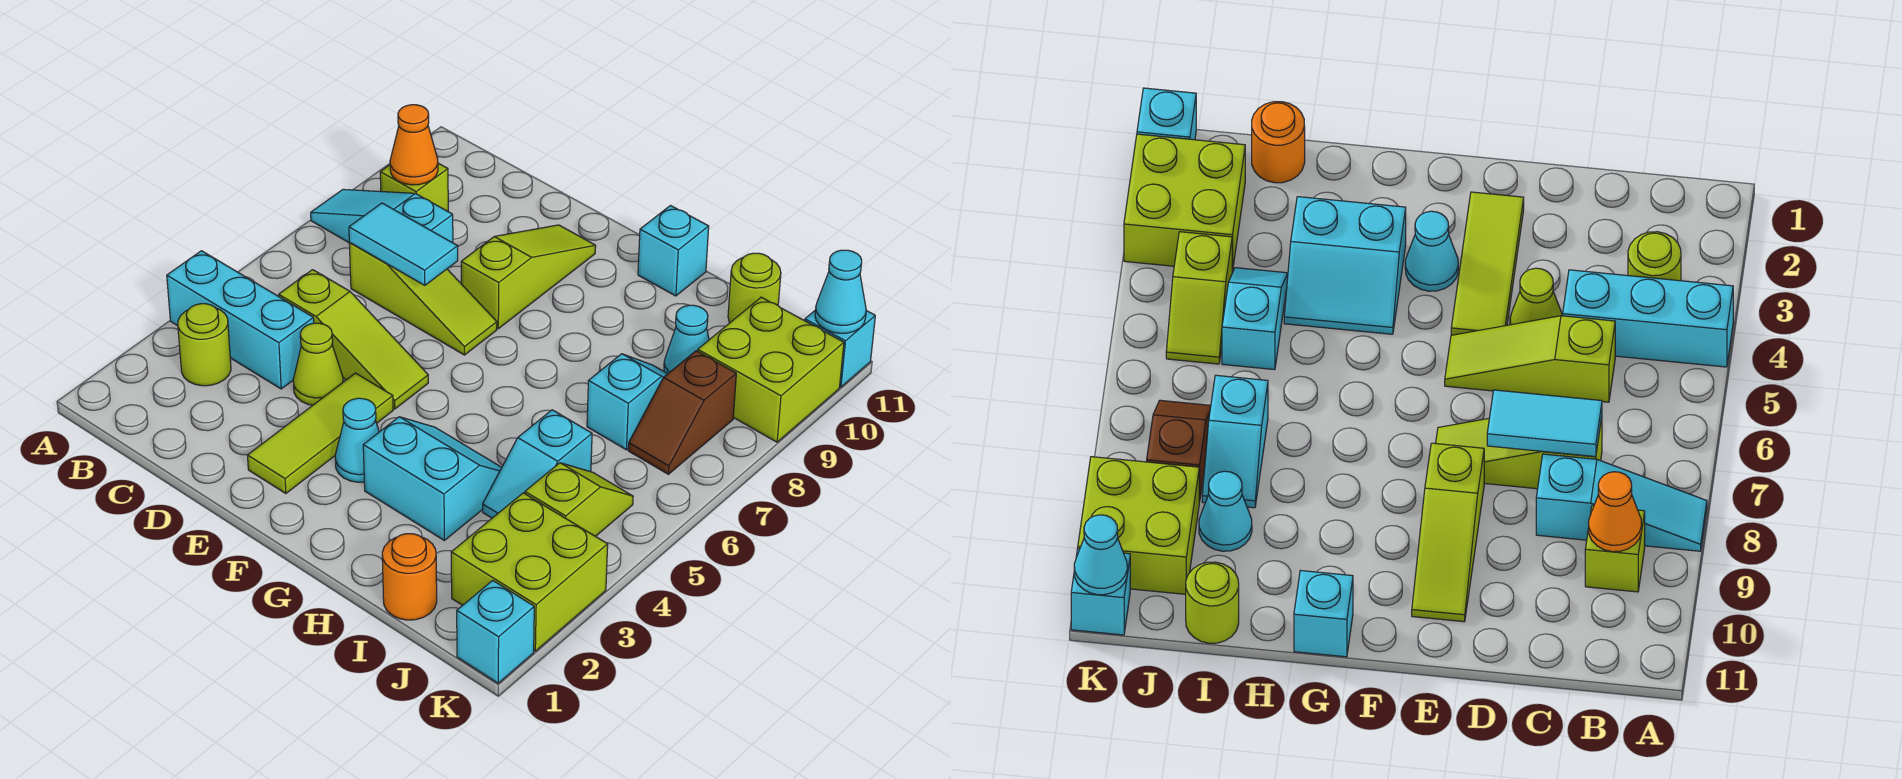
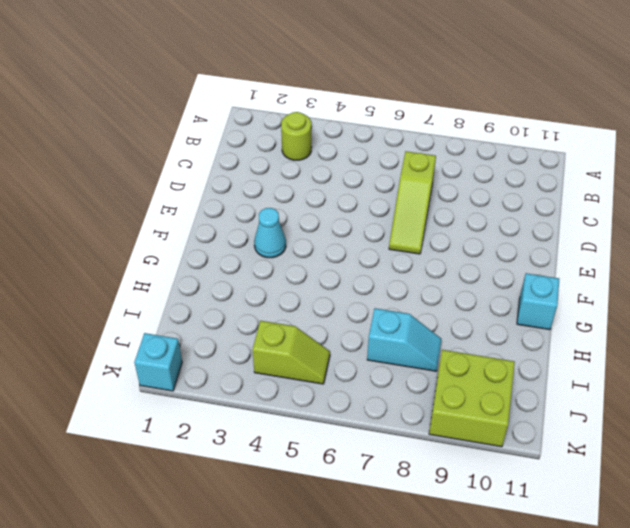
none -> cyan 1x3 brick [167,251,314,389]
none -> cyan 1x3 slope [311,189,453,243]
none -> lime 1x1 brick [380,163,448,211]

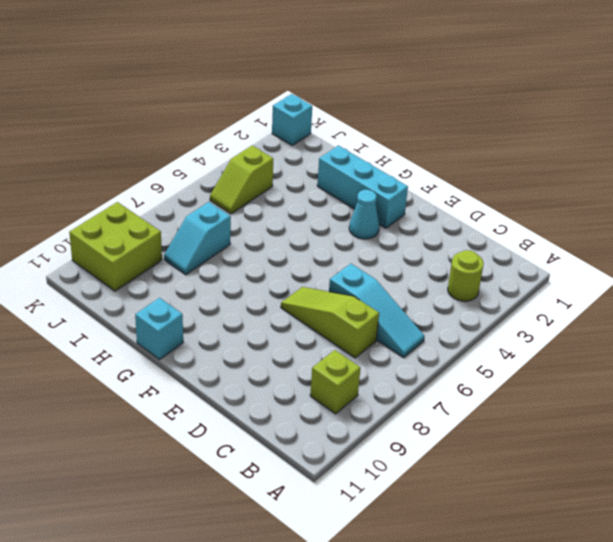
cyan 1x3 slope [329,264,425,358] -> cyan 1x3 slope moved to [311,189,453,243]
cyan 1x3 brick [317,146,408,228] -> cyan 1x3 brick moved to [167,251,314,389]
none -> lime 1x3 slope [279,270,428,409]
none -> lime 1x1 cone [293,323,343,405]
none -> lime 1x3 tile [248,373,393,494]

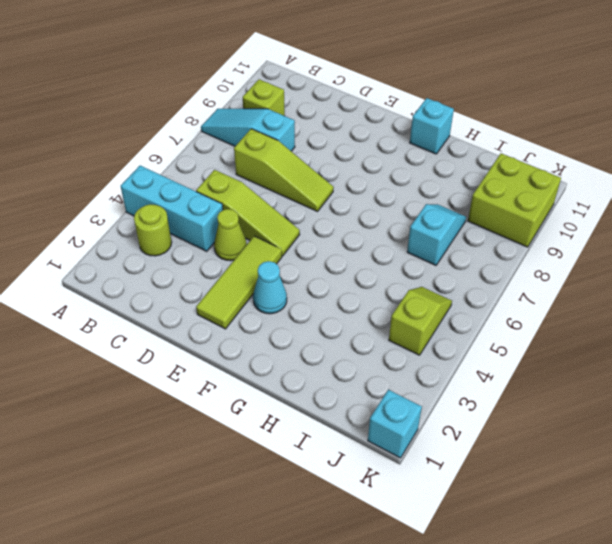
none -> lime 1x3 slope [461,225,596,329]
none -> cyan 2x2 slope [363,417,502,540]
none -> orange 1x1 round brick [382,534,437,620]

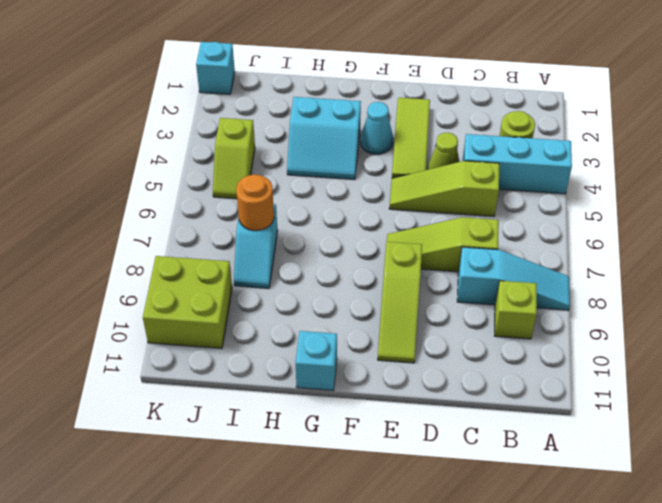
orange 1x1 round brick [236,175,274,231] -> orange 1x1 round brick moved to [382,534,437,620]
none -> cyan 1x2 slope [483,410,592,518]
none -> cyan 1x1 cone [664,305,709,374]
none -> lime 1x1 round brick [728,253,781,322]

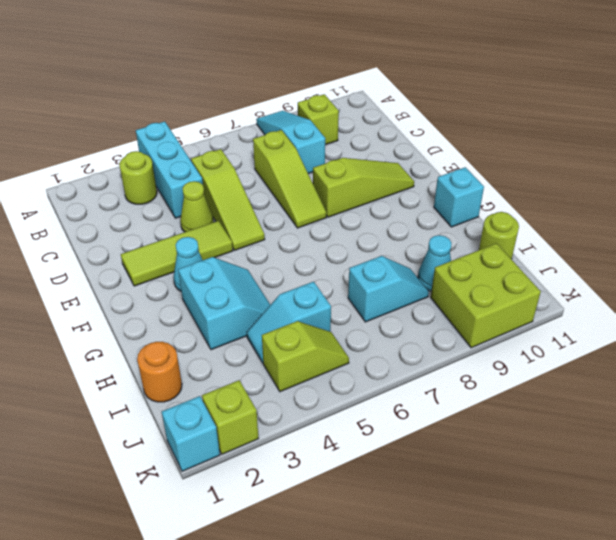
lime 1x1 brick [202,380,259,454] -> lime 2x2 brick [451,493,608,651]
none -> brown 1x2 slope [628,351,736,474]
none -> cyan 1x1 brick [805,311,875,387]
none -> orange 1x1 cone [390,105,438,185]

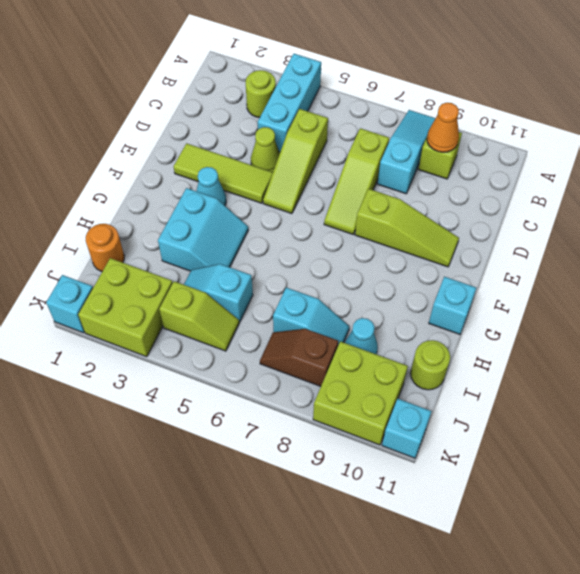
none -> cyan 1x2 tile [349,203,458,285]
none -> cyan 1x1 cone [815,250,866,333]

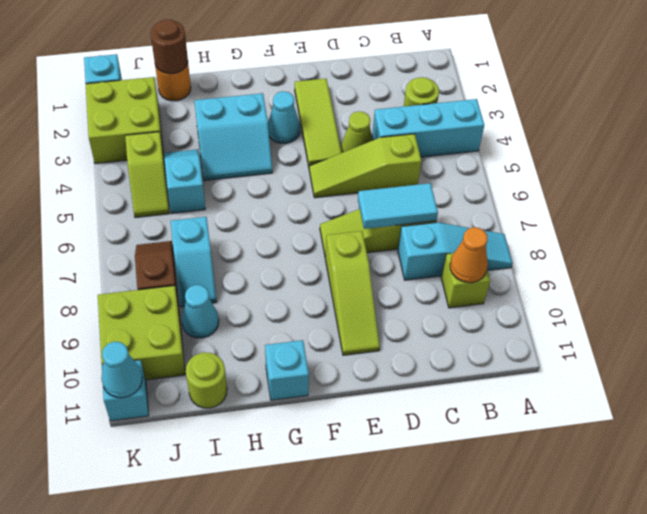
brown 1x1 round brick [151,19,188,74] -> none

